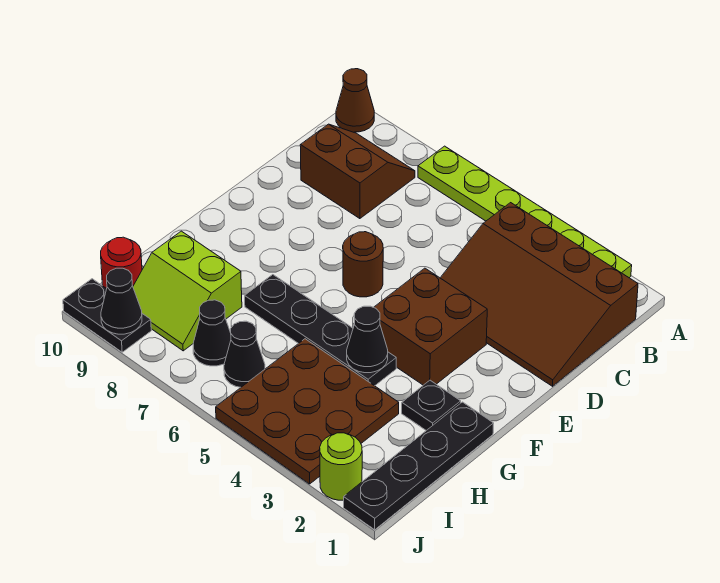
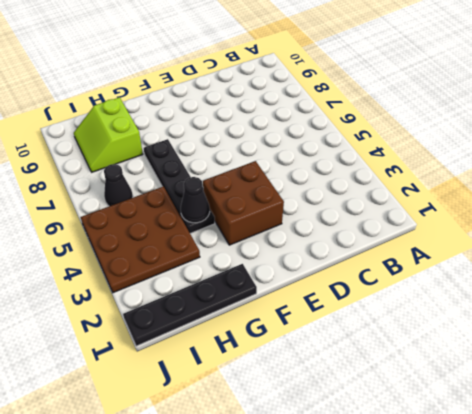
none -> lime 1x6 plate [418,146,632,278]
none -> brown 1x1 cone [336,69,374,132]
none -> brown 3x4 slope [440,203,638,386]

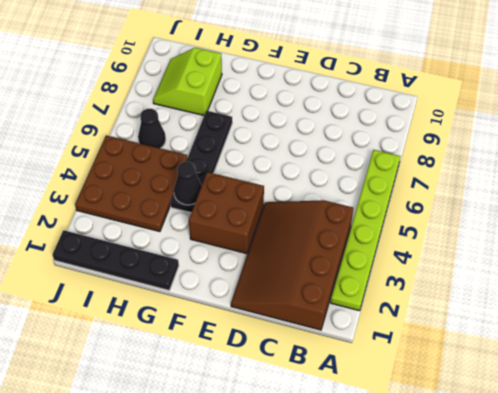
none -> brown 1x1 cone [336,69,374,132]
none -> brown 2x2 slope [300,124,415,219]
none -> brown 1x1 round brick [343,232,383,297]

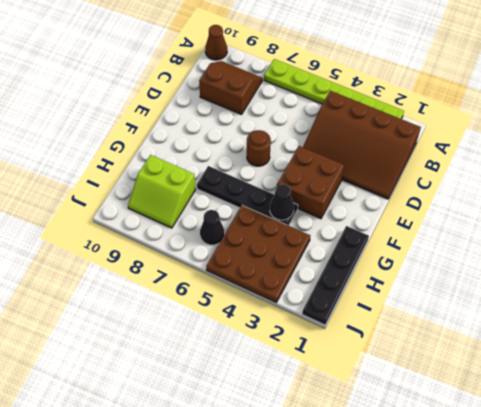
none -> black 1x1 plate [402,380,461,430]
none -> black 1x1 cone [193,300,231,366]
none -> red 1x1 round brick [101,237,142,289]

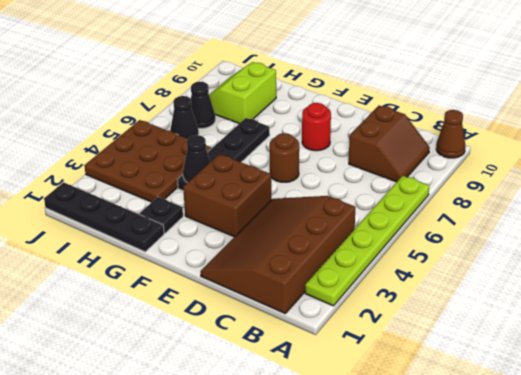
red 1x1 round brick [302,103,331,151] -> red 1x1 round brick moved to [101,237,142,289]
none -> lime 1x1 round brick [320,433,362,500]
none -> black 1x2 plate [63,279,151,352]
none -> black 1x1 cone [101,268,142,334]

